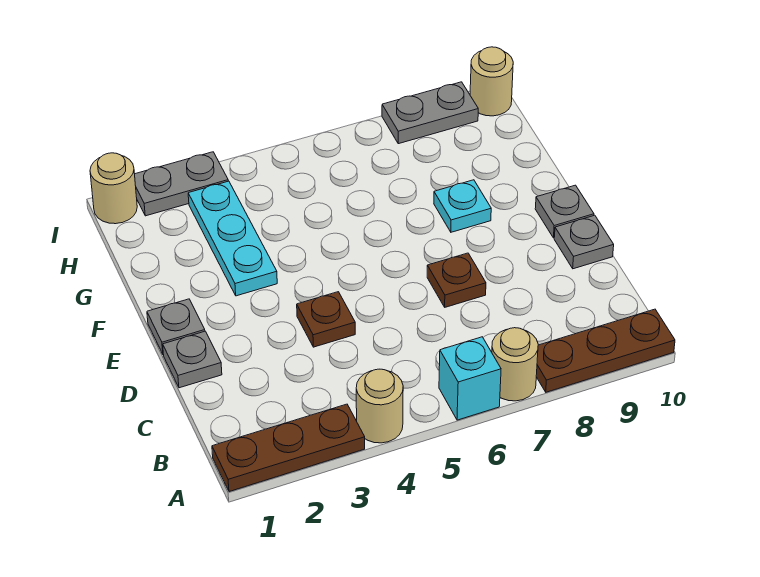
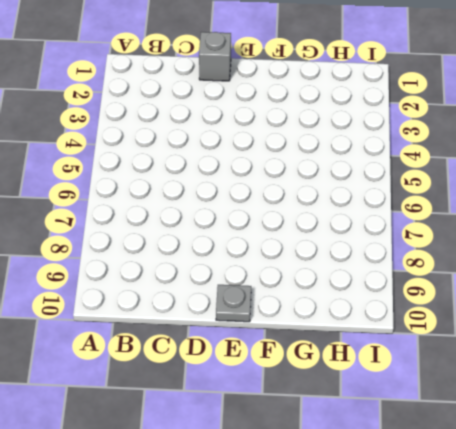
grey 1x1 brick [199,32,231,81] -> grey 1x1 plate [163,331,222,388]
none -> brown 1x3 plate [212,404,365,492]
none -> tan 1x1 round brick [356,369,403,443]
none -> cyan 1x1 brick [439,337,501,420]

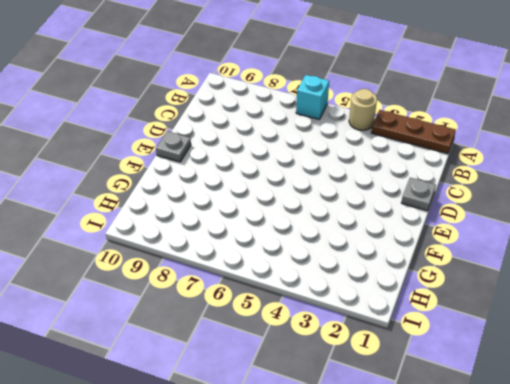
none -> tan 1x1 round brick [492,328,538,401]
none -> brown 1x3 plate [536,309,675,392]
none -> brown 1x1 plate [297,292,355,347]

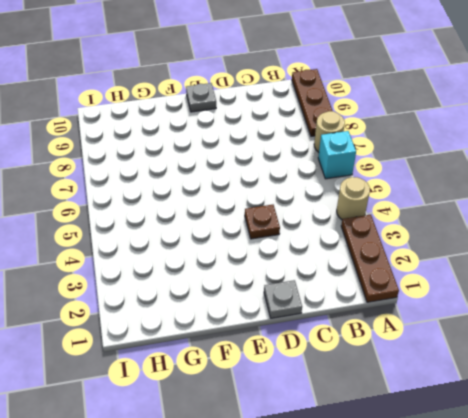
none -> brown 1x1 plate [427,253,486,307]
none -> grey 1x1 plate [554,215,614,269]
none -> grey 1x1 plate [147,299,205,354]

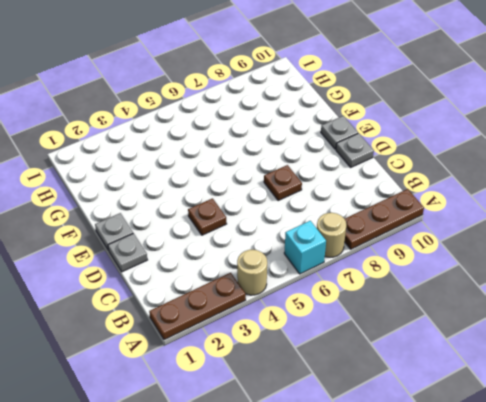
none -> cyan 1x3 plate [188,181,277,296]
none -> cyan 1x1 plate [434,180,491,232]
none -> tan 1x1 round brick [90,153,137,224]

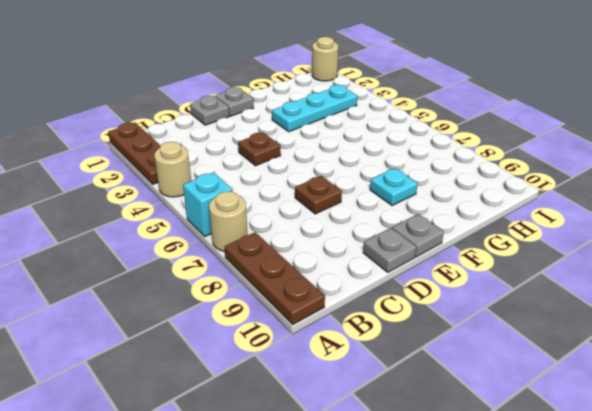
none -> grey 1x2 plate [135,152,228,216]
none -> grey 1x2 plate [382,82,478,144]
none -> tan 1x1 round brick [470,47,513,116]

